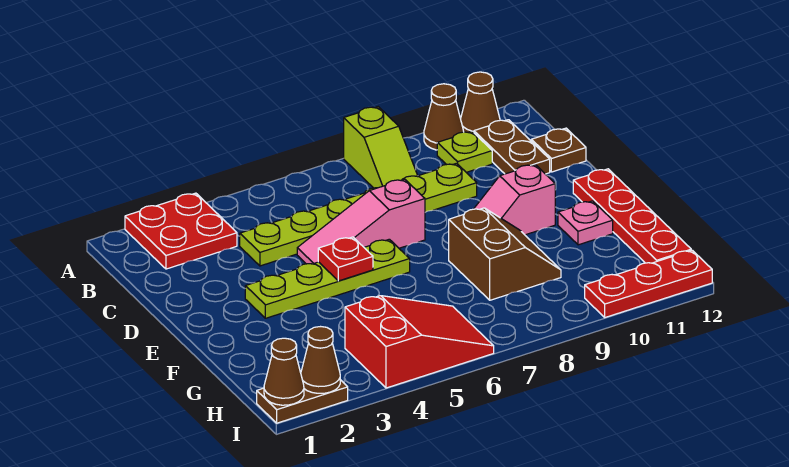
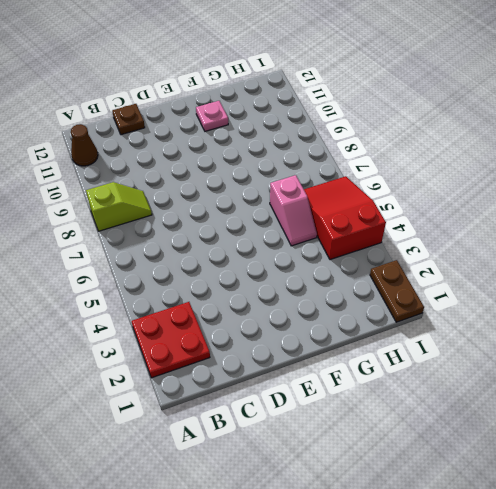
pink 1x2 slope [270,175,317,246] -> pink 1x2 slope moved to [474,165,555,235]
none -> brown 1x1 cone [424,84,464,150]
none -> lime 1x1 plate [437,131,492,172]
none -> brown 1x2 plate [474,120,550,174]

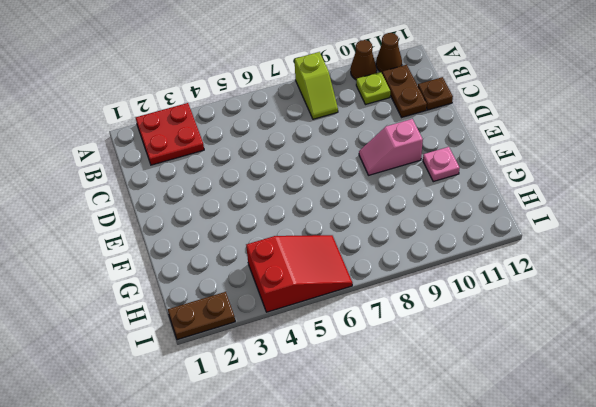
none -> lime 1x6 plate [240,163,477,266]
none -> pink 1x3 slope [297,179,425,264]
none -> lime 1x4 plate [245,239,410,318]

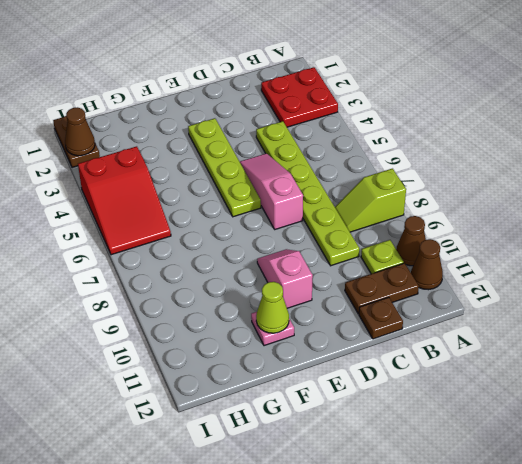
lime 1x1 cone [256,282,289,333] -> none
none -> red 1x4 plate [573,169,691,263]
none -> brown 2x2 slope [449,208,561,300]
none -> red 1x3 plate [585,250,712,317]

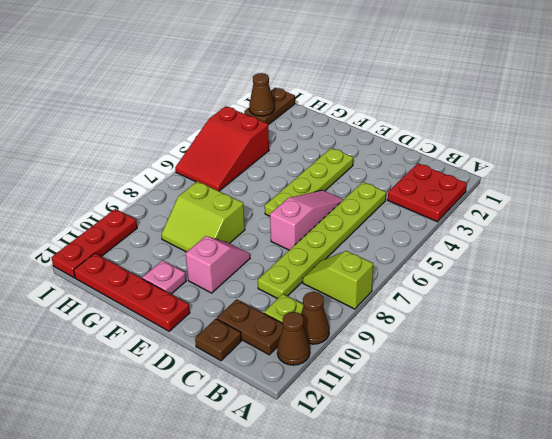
lime 2x2 slope [161,181,245,252] -> brown 2x2 slope [449,208,561,300]
none -> red 1x1 plate [318,237,373,281]
none -> brown 1x1 cone [264,338,304,405]

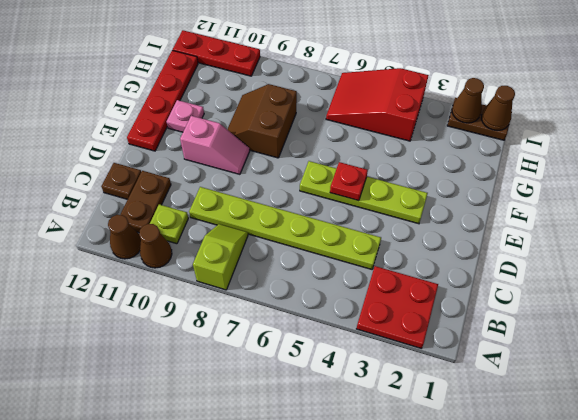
none -> pink 1x3 slope [297,179,425,264]

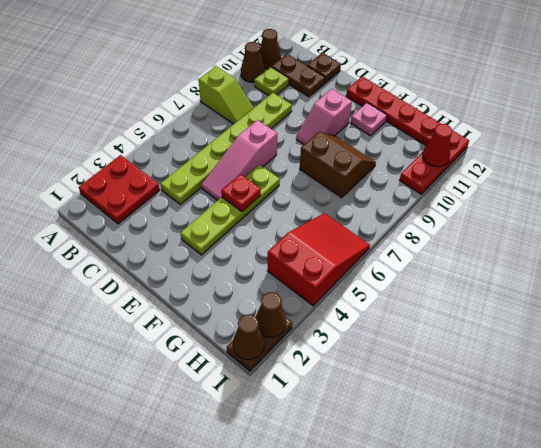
red 1x1 cone [423,124,452,167] -> none

